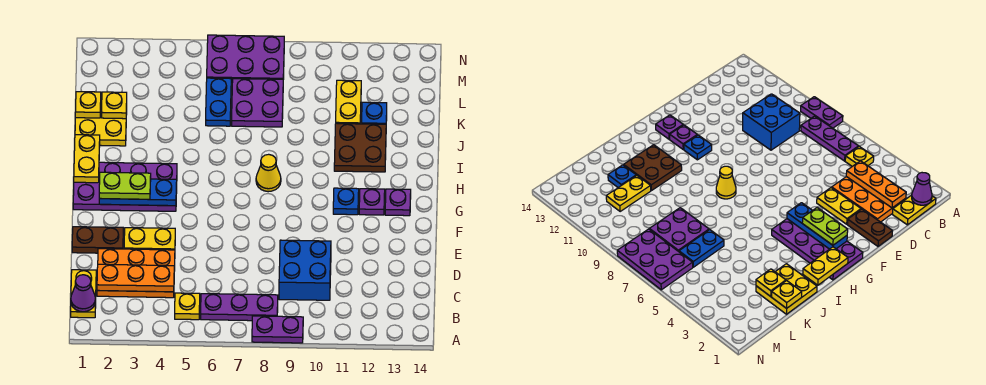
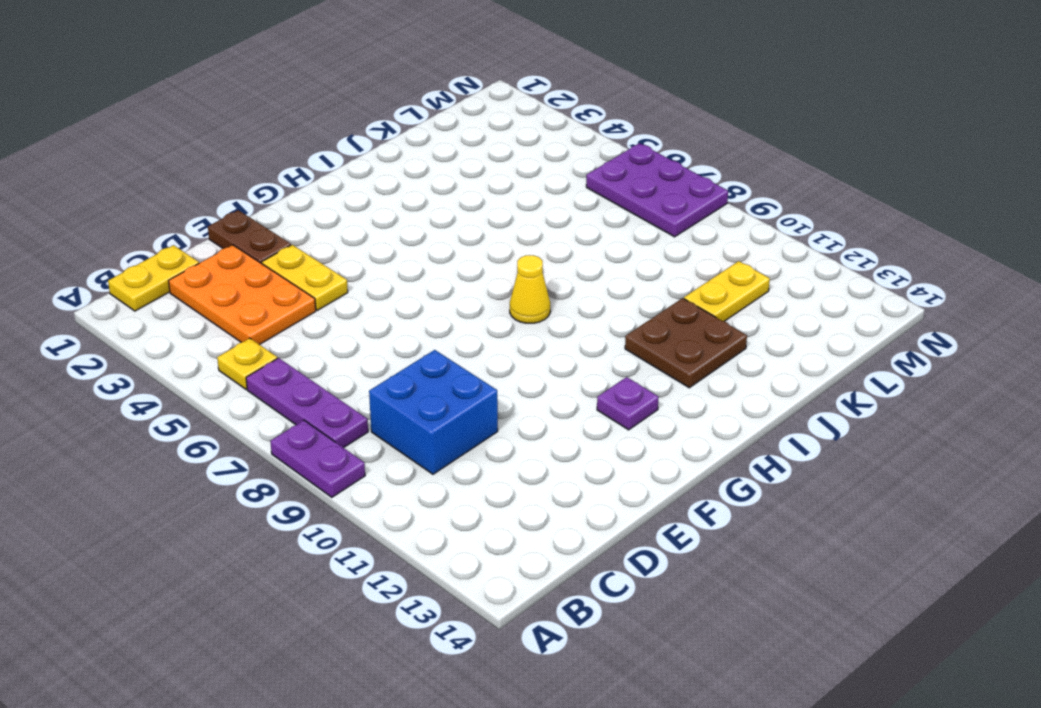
none -> purple 2x4 plate [73,162,177,211]
none -> blue 1x1 plate [333,188,359,215]
none -> purple 1x1 plate [385,189,411,216]

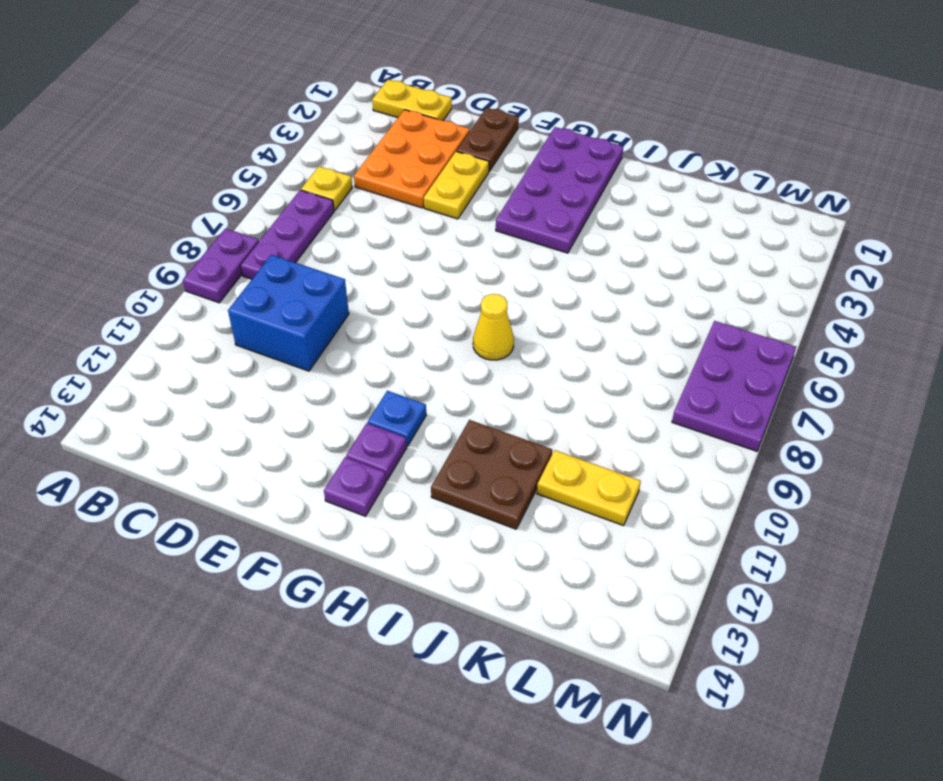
none -> yellow 2x2 plate [75,98,127,146]
none -> blue 1x2 plate [206,78,231,126]
none -> purple 2x2 plate [232,79,283,127]

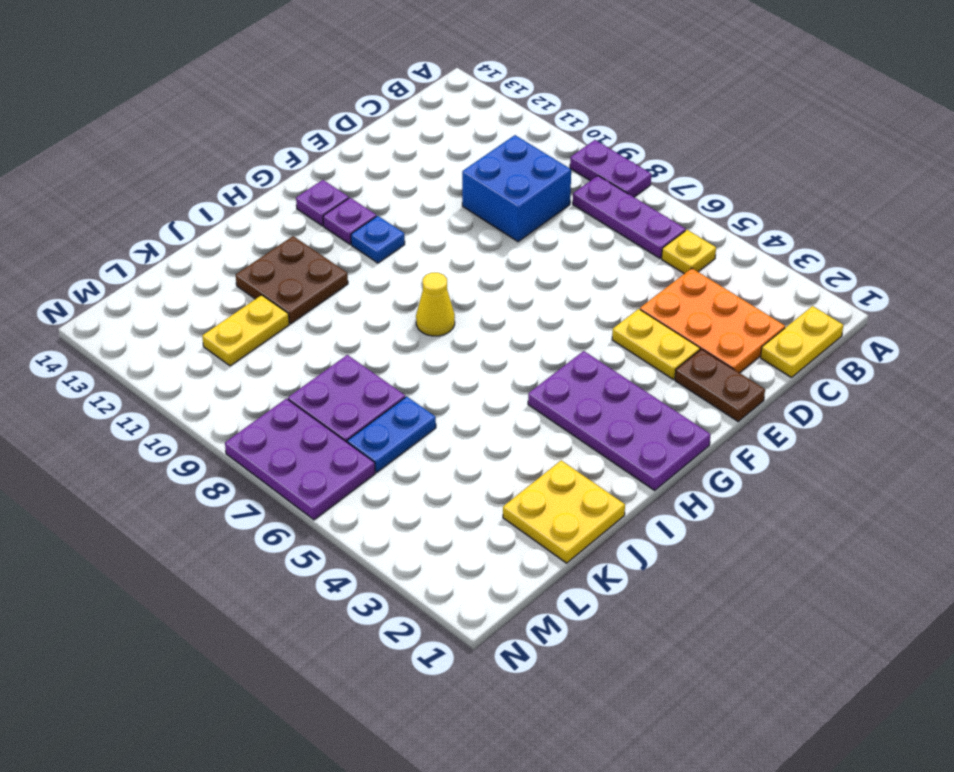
none -> blue 1x1 plate [362,102,387,124]
none -> purple 1x1 cone [71,275,96,312]
none -> orange 1x3 plate [97,264,174,292]

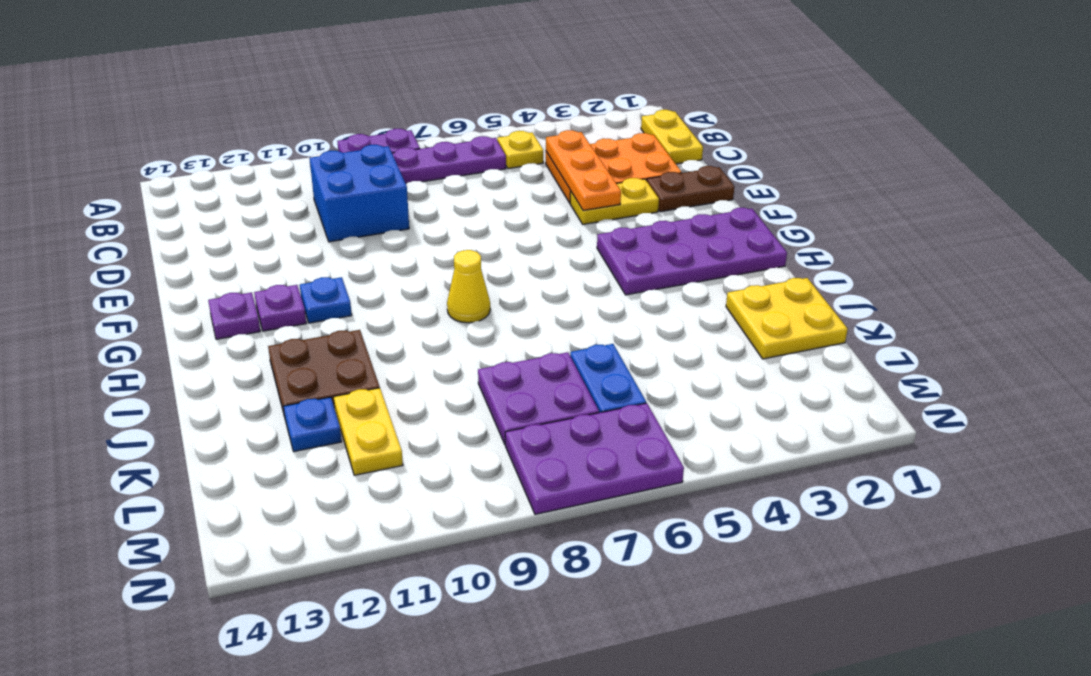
orange 1x3 plate [546,130,621,211] -> orange 1x3 plate turned to [97,264,174,292]
none -> purple 1x1 cone [71,275,96,312]
none -> blue 1x3 plate [99,179,177,206]
none -> yellow 1x2 plate [74,135,100,183]

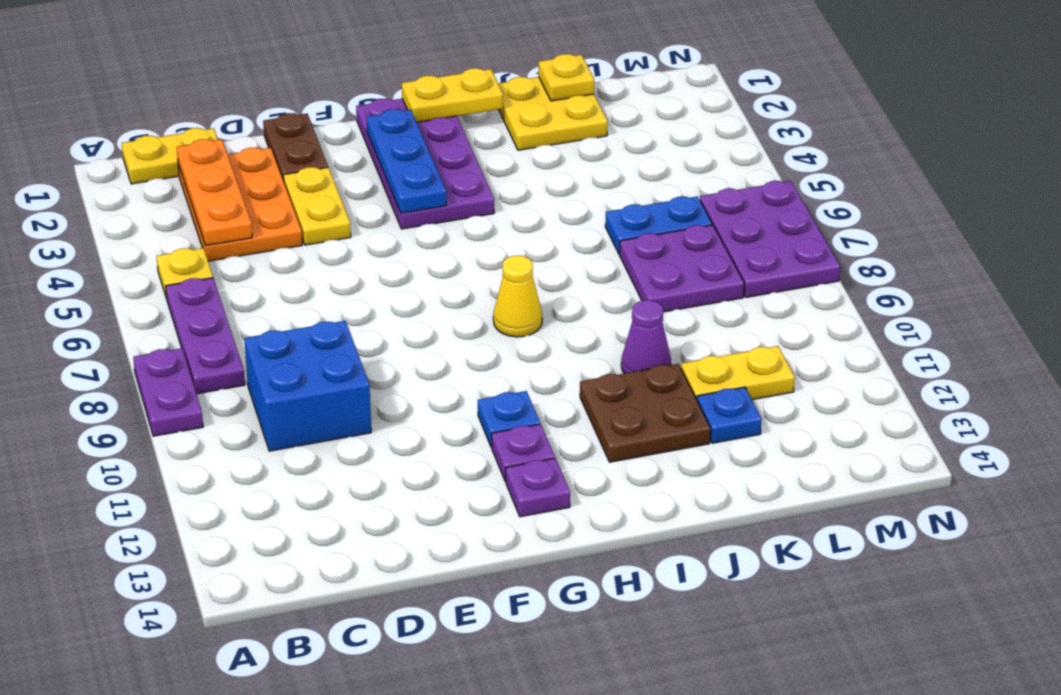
purple 1x1 cone [621,300,671,373] -> purple 1x1 cone moved to [71,275,96,312]
none -> yellow 1x1 plate [102,92,127,119]
none -> lime 1x2 plate [99,172,151,199]

